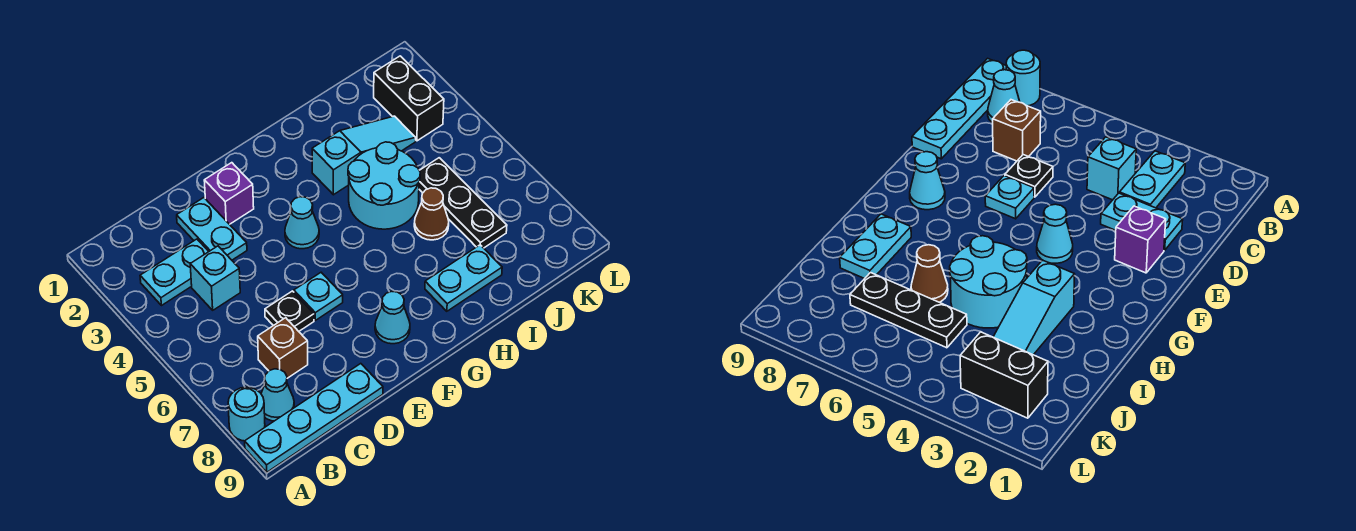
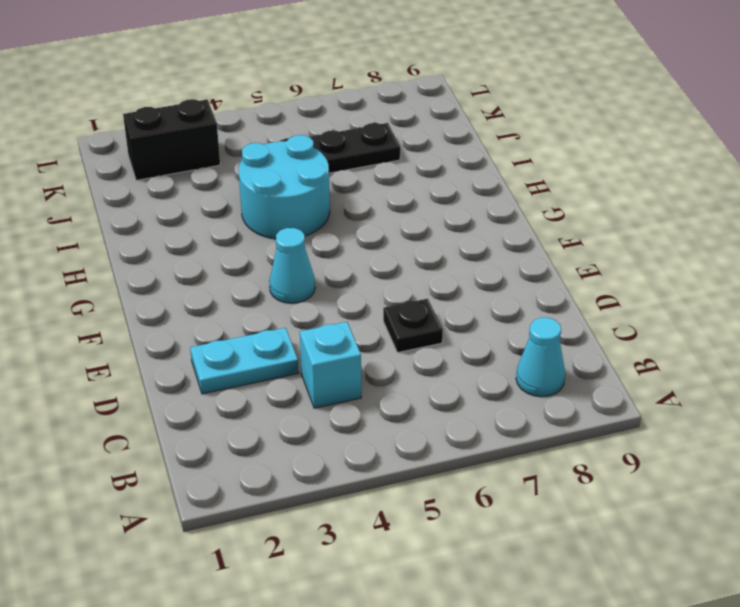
none -> cyan 1x1 round brick [228,387,265,441]
none -> cyan 1x4 plate [245,364,383,472]
none -> cyan 1x2 plate [140,239,209,306]

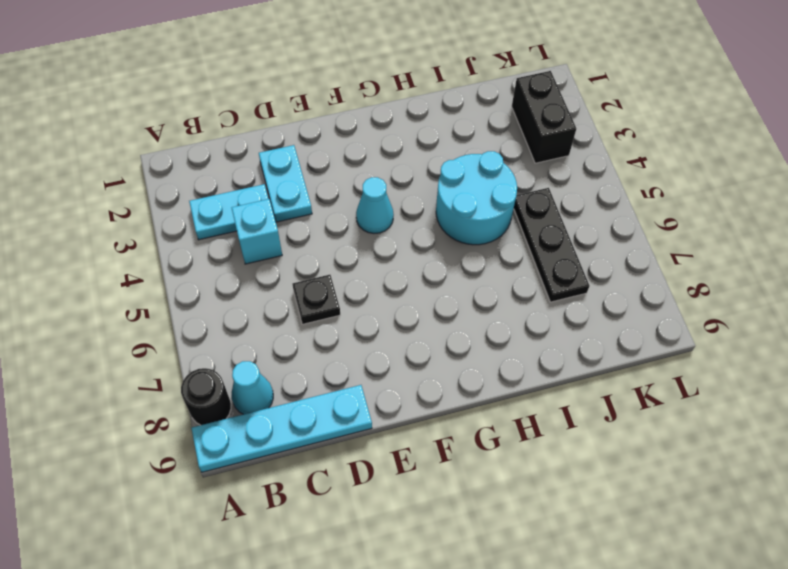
black 1x1 round brick [181,368,231,425] -> cyan 1x1 round brick [228,387,265,441]
none -> brown 1x1 brick [258,318,308,378]
none -> purple 1x1 brick [204,163,254,224]
none -> cyan 1x1 plate [294,273,343,320]

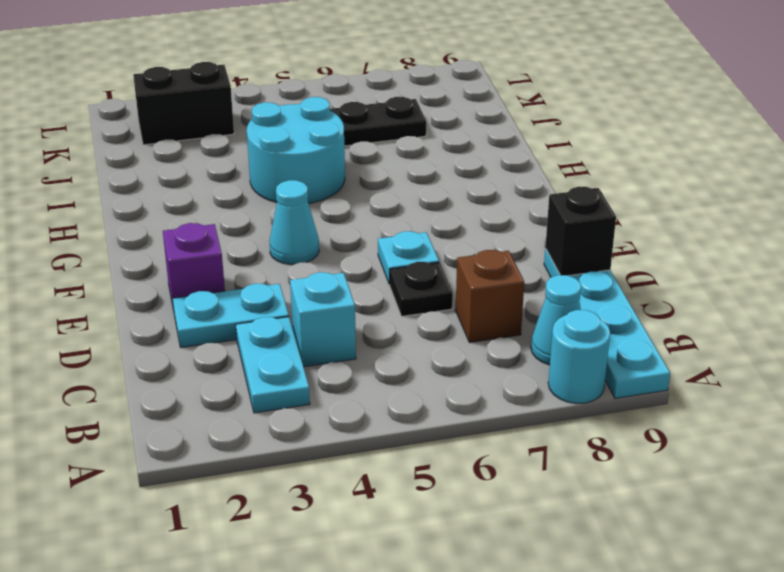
black 1x1 brick [545,187,616,276] -> none
none -> cyan 1x1 cone [375,291,410,344]
none -> cyan 1x3 slope [312,116,416,195]
none -> cyan 1x2 plate [425,245,502,311]

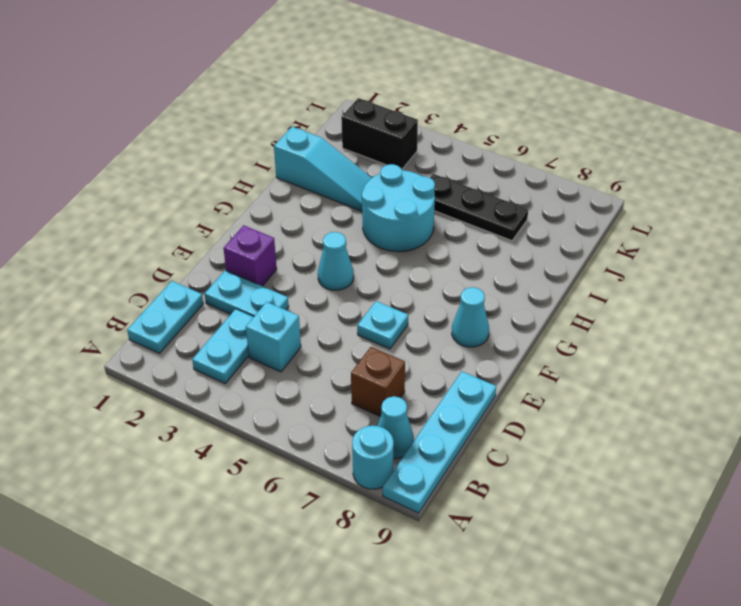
cyan 1x2 plate [127,281,203,353] -> cyan 1x2 plate moved to [425,245,502,311]
cyan 1x3 slope [274,127,372,211] -> cyan 1x3 slope turned to [312,116,416,195]
none -> black 1x1 plate [265,291,314,331]
none -> brown 1x1 cone [414,188,449,240]

